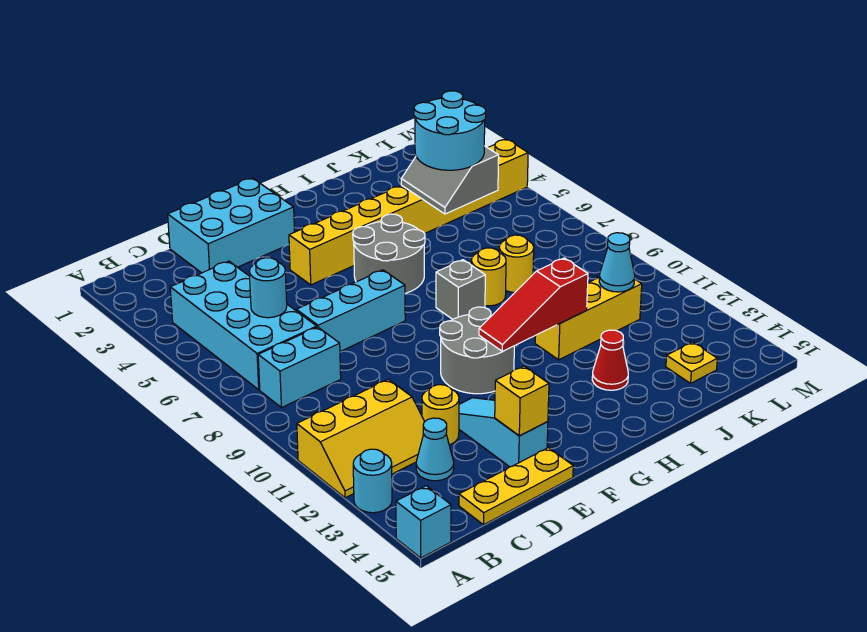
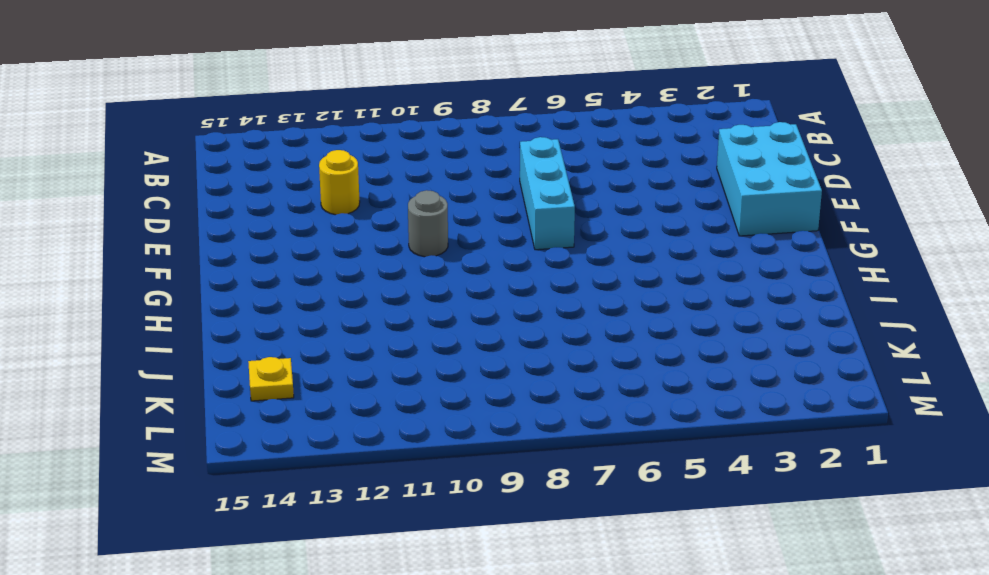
grey 1x1 round brick [408,190,448,257] -> grey 2x2 round brick [440,307,514,394]
none -> yellow 2x3 slope [297,379,425,498]
none -> cyan 1x1 round brick [353,449,392,513]
none -> cyan 1x1 brick [396,486,451,558]

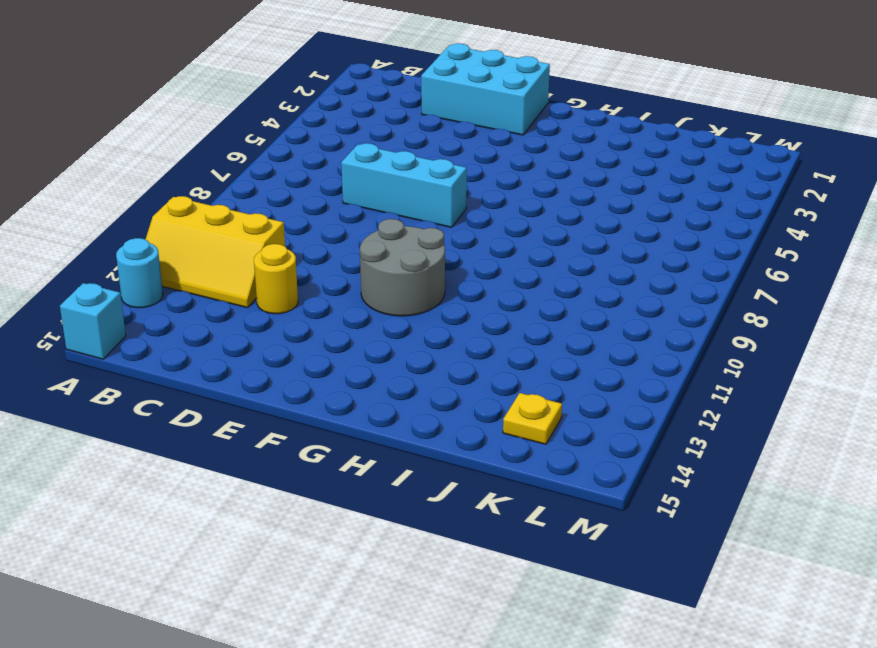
none -> cyan 2x4 brick [170,261,317,390]
none -> cyan 1x2 brick [258,327,341,408]
none -> cyan 1x1 cone [416,418,454,481]

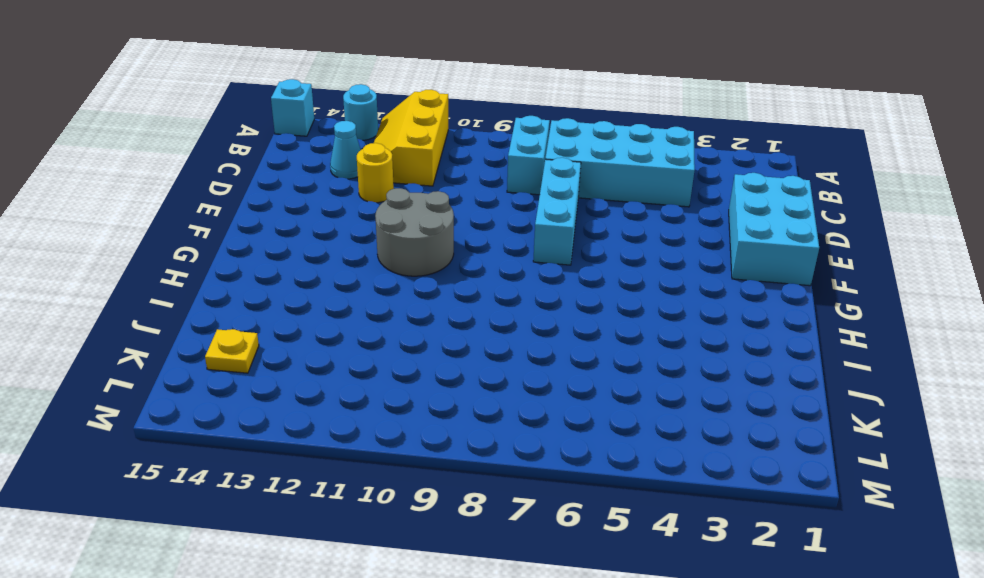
none -> yellow 1x3 plate [459,448,573,525]
none -> cyan 1x3 slope [459,398,548,467]
none -> yellow 1x8 brick [289,139,528,285]

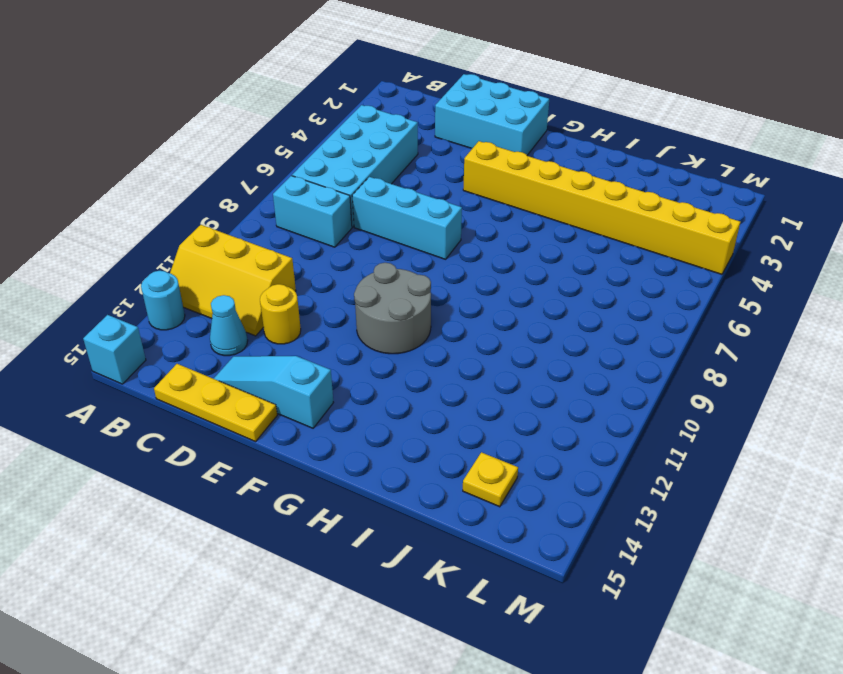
cyan 1x3 slope [214,356,333,428] -> cyan 1x3 slope turned to [459,398,548,467]
none -> grey 2x2 round brick [353,214,425,293]
none -> grey 1x1 brick [436,260,485,319]
none -> yellow 1x1 round brick [471,248,506,306]

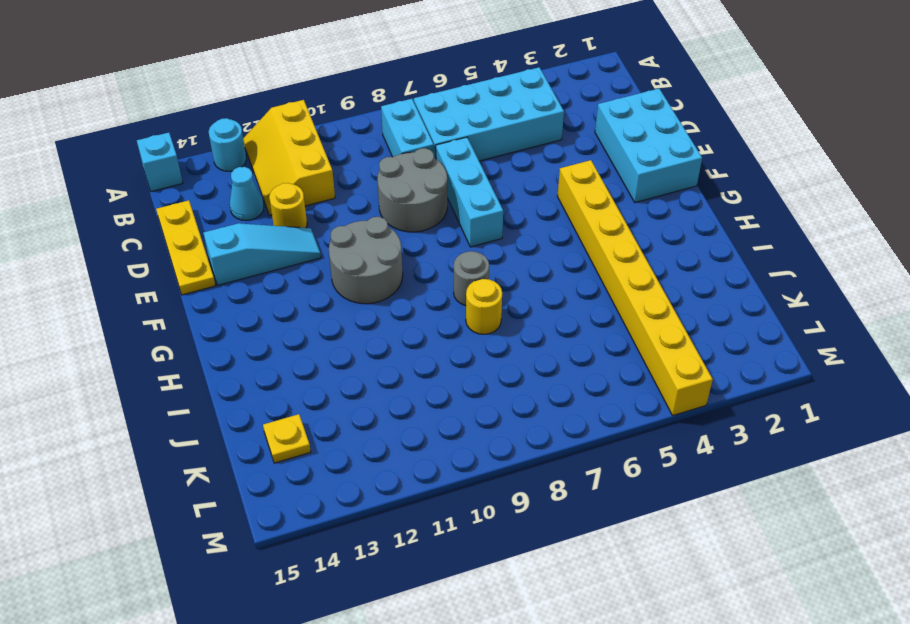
grey 2x2 round brick [377,148,447,232] -> grey 2x2 round brick moved to [353,214,425,293]
grey 1x1 round brick [454,251,489,306] -> grey 1x1 brick [436,260,485,319]
none -> yellow 1x3 brick [535,277,642,360]
none -> red 1x1 cone [592,330,628,390]
none -> yellow 1x1 round brick [499,235,534,293]

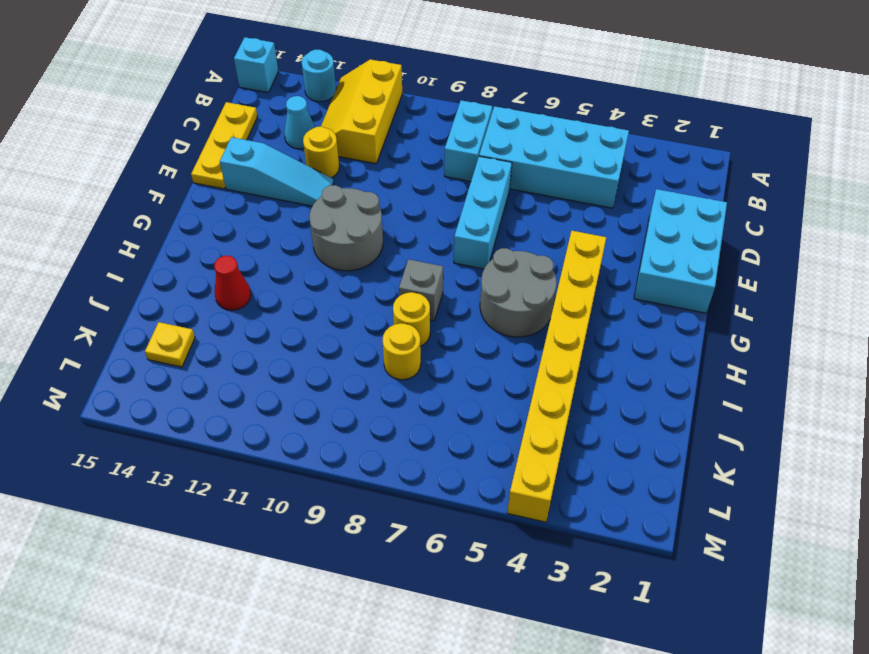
none -> yellow 1x3 brick [535,277,642,360]
none -> cyan 1x1 round brick [249,258,287,318]
none -> yellow 1x1 brick [495,366,549,436]

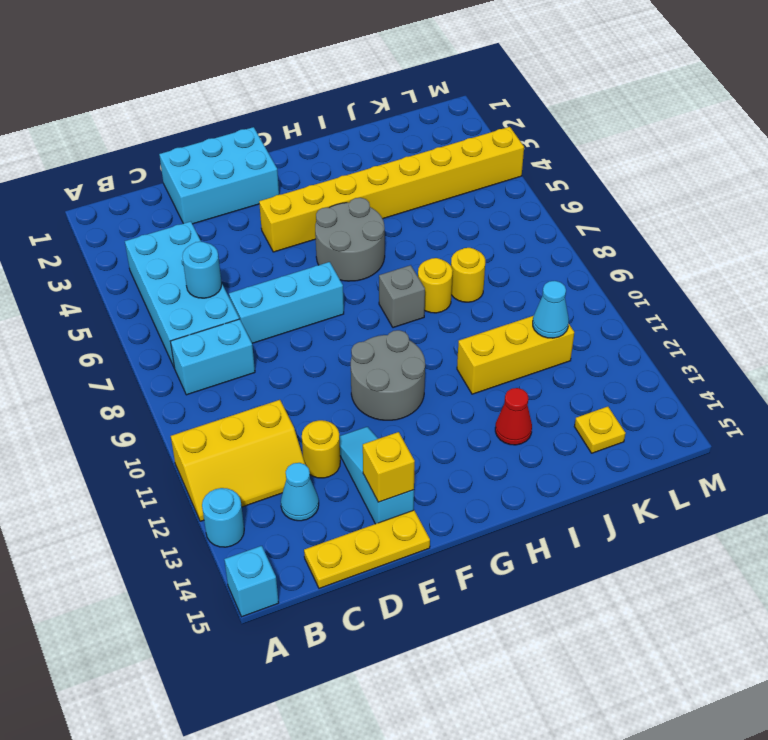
none -> red 1x3 slope [479,258,588,351]
none -> grey 2x2 slope [401,146,499,214]
none -> cyan 2x2 round brick [414,91,486,170]

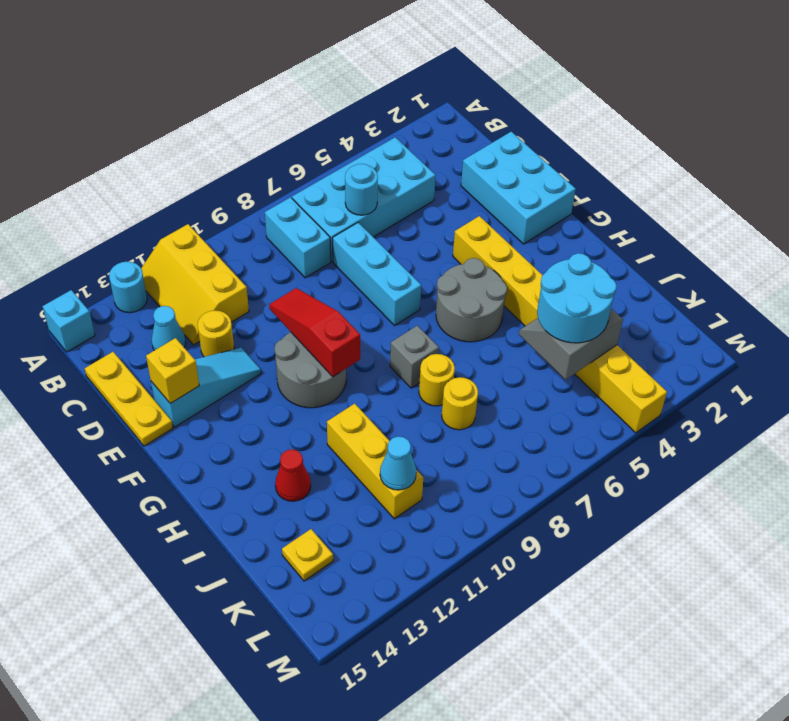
red 1x3 slope [269,288,360,377] -> red 1x3 slope moved to [479,258,588,351]

